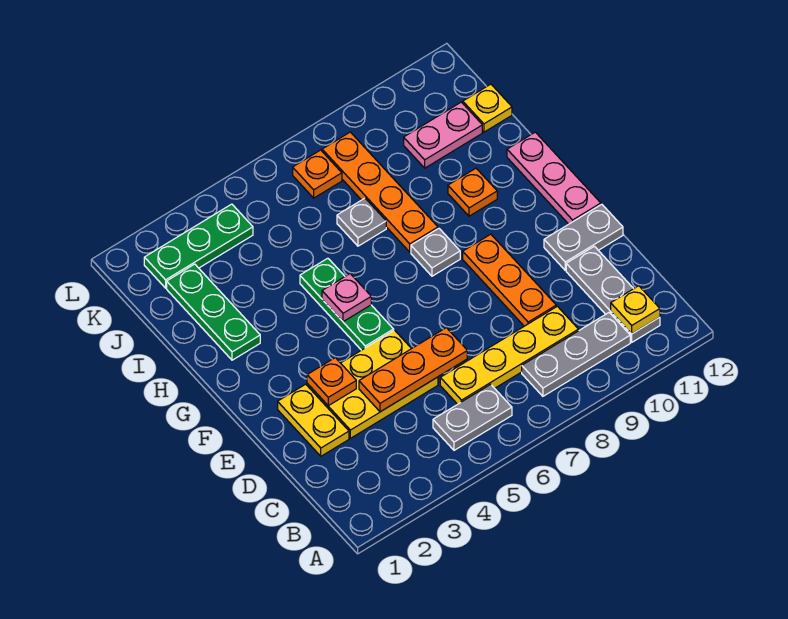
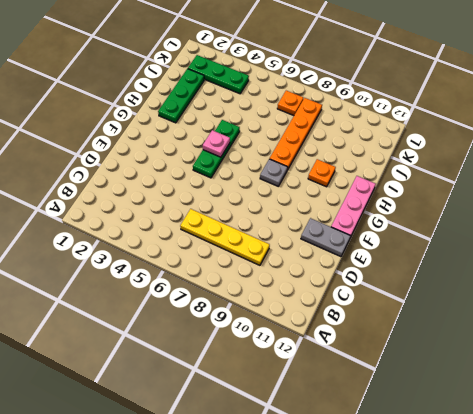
none -> grey 1x2 plate [433,384,512,450]
none -> grey 1x3 plate [522,313,630,396]
none -> grey 1x3 plate [566,246,660,342]

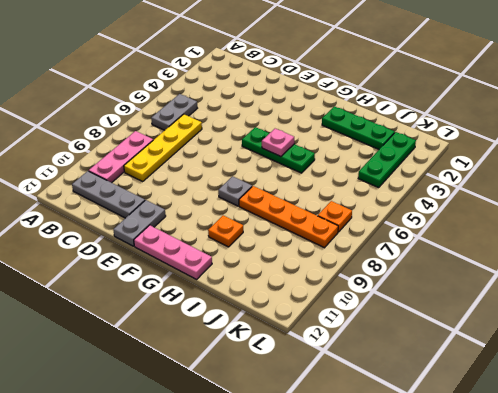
pink 1x3 plate [89,131,153,183] -> grey 1x3 plate [522,313,630,396]
none -> yellow 1x2 plate [278,384,349,456]
none -> yellow 2x3 plate [307,330,438,438]
none -> orange 1x3 plate [463,234,556,326]

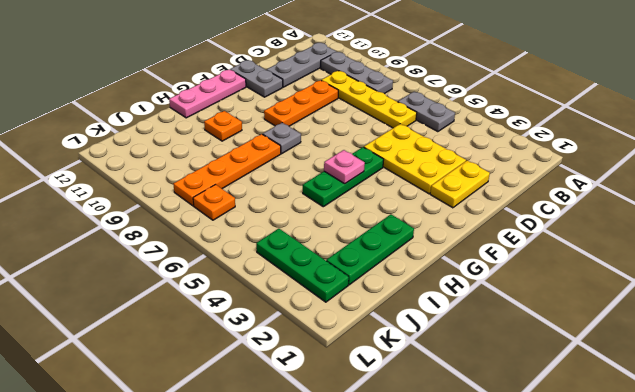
none -> grey 1x1 plate [337,198,386,246]
none -> pink 1x2 plate [404,102,482,168]
none -> yellow 1x1 plate [463,84,512,132]

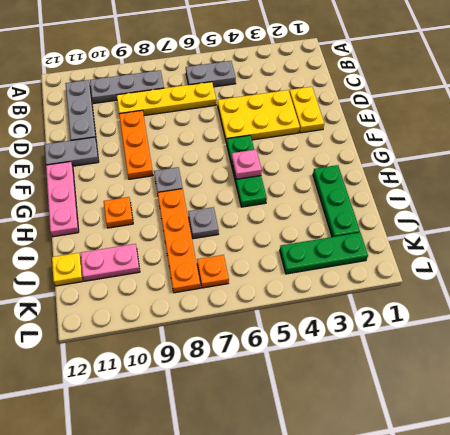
none -> yellow 1x1 plate [611,286,660,334]
none -> orange 1x3 plate [359,328,467,412]
none -> orange 1x1 plate [307,358,356,406]

